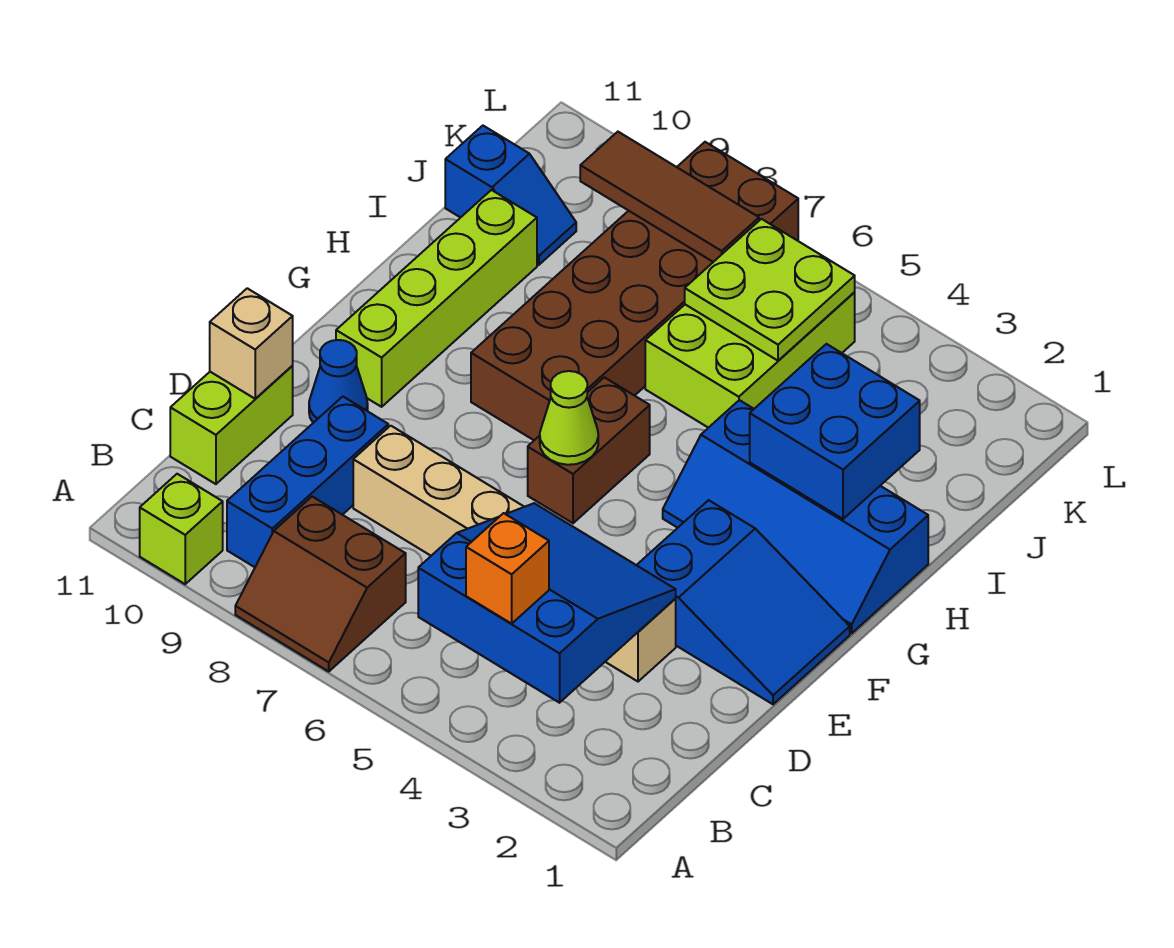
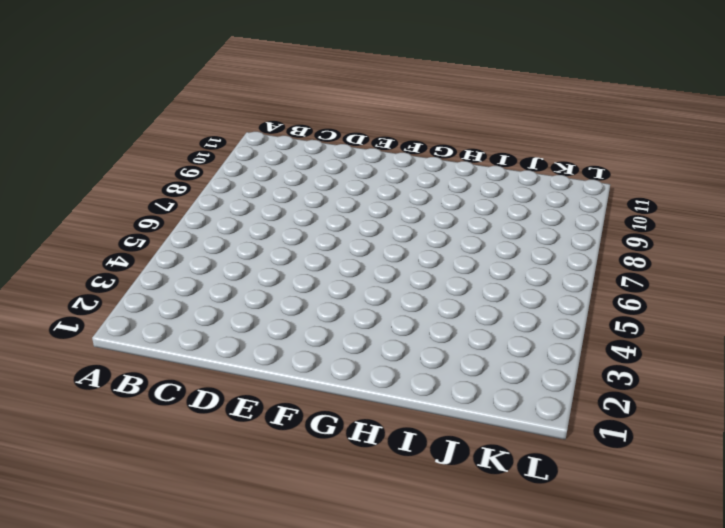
none -> brown 2x2 slope [235,497,406,671]
none -> lime 1x1 brick [140,474,223,584]
none -> blue 1x3 brick [227,397,388,567]

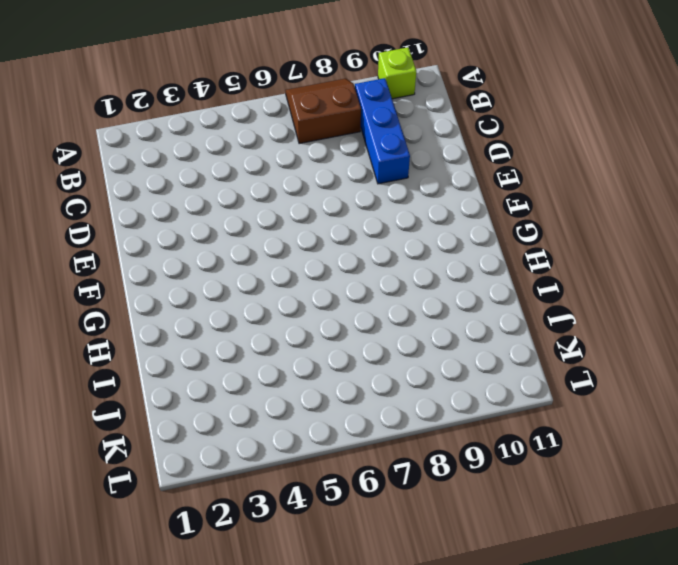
none -> lime 1x2 brick [170,366,293,484]
none -> tan 1x6 brick [353,426,676,682]
none -> blue 2x3 slope [637,500,850,704]

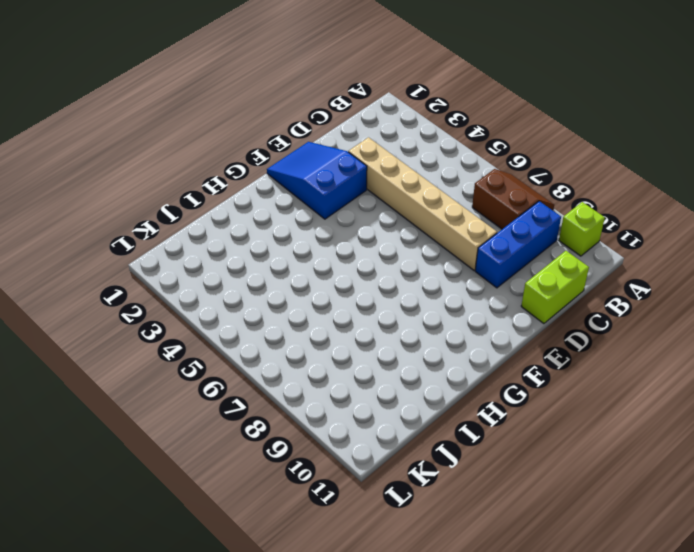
none -> blue 1x1 cone [309,340,368,423]
none -> brown 1x2 brick [528,377,650,523]
none -> lime 1x4 brick [336,190,537,407]

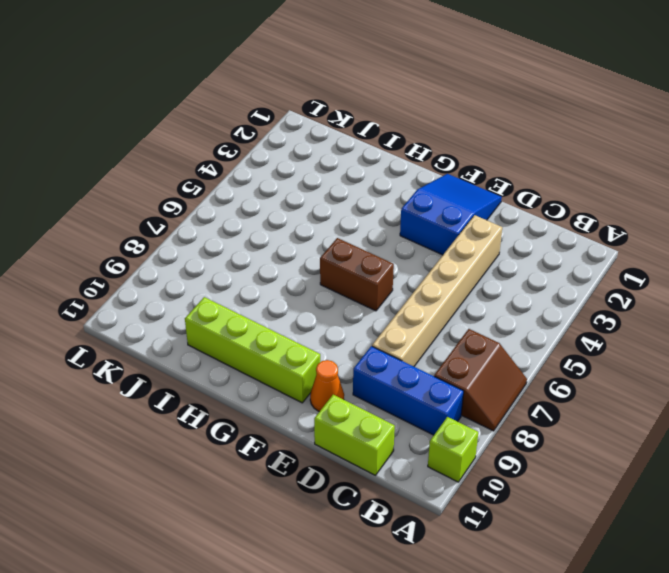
orange 1x1 cone [310,360,344,412] -> blue 1x1 cone [309,340,368,423]
none -> blue 2x4 slope [663,400,928,633]
none -> brown 2x6 brick [471,142,798,440]
none -> lime 2x3 brick [645,292,855,428]

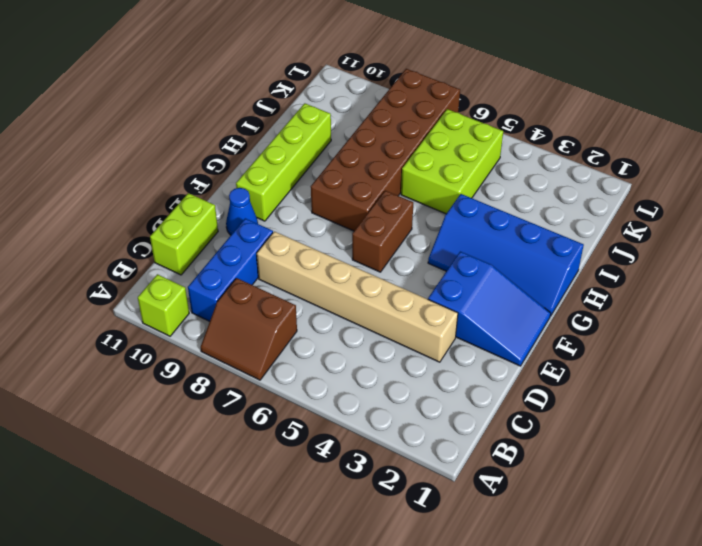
none -> blue 1x2 slope [445,126,576,265]
none -> blue 3x3 slope [418,503,676,703]
none -> tan 1x1 brick [210,288,293,399]

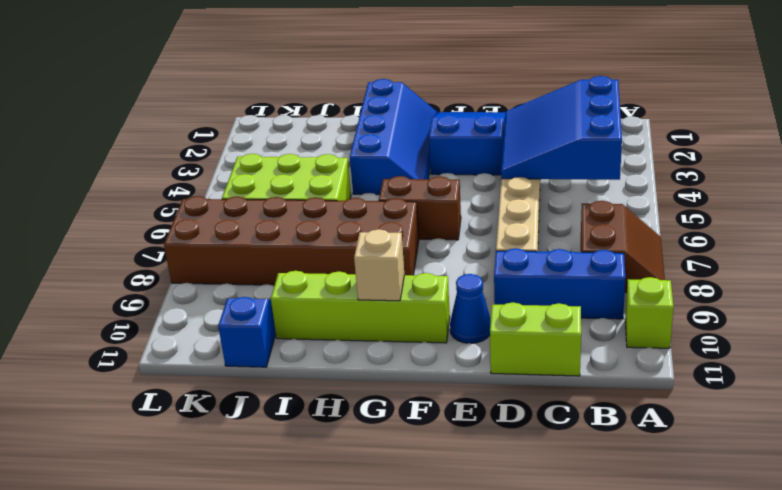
tan 1x1 brick [354,229,404,301] -> tan 1x1 brick moved to [210,288,293,399]
none -> lime 1x1 cone [540,371,598,465]
none -> blue 2x2 brick [750,344,920,519]
none -> lime 2x2 plate [685,219,855,361]

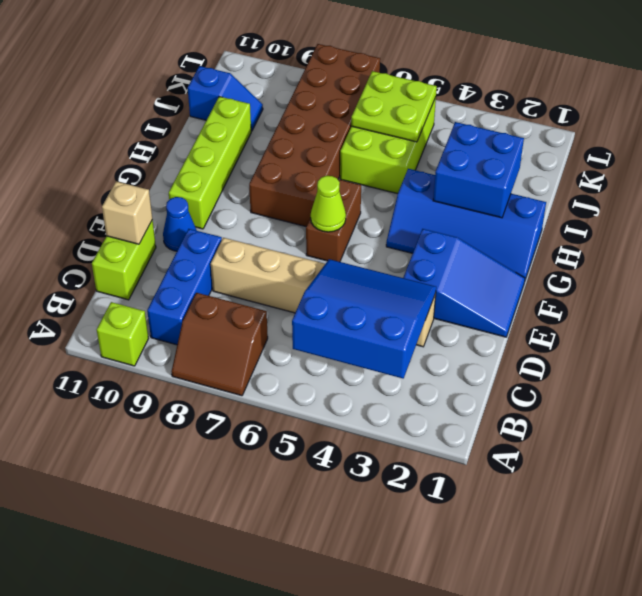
none -> brown 1x3 tile [580,132,759,262]
none -> orange 1x1 brick [466,513,549,624]

